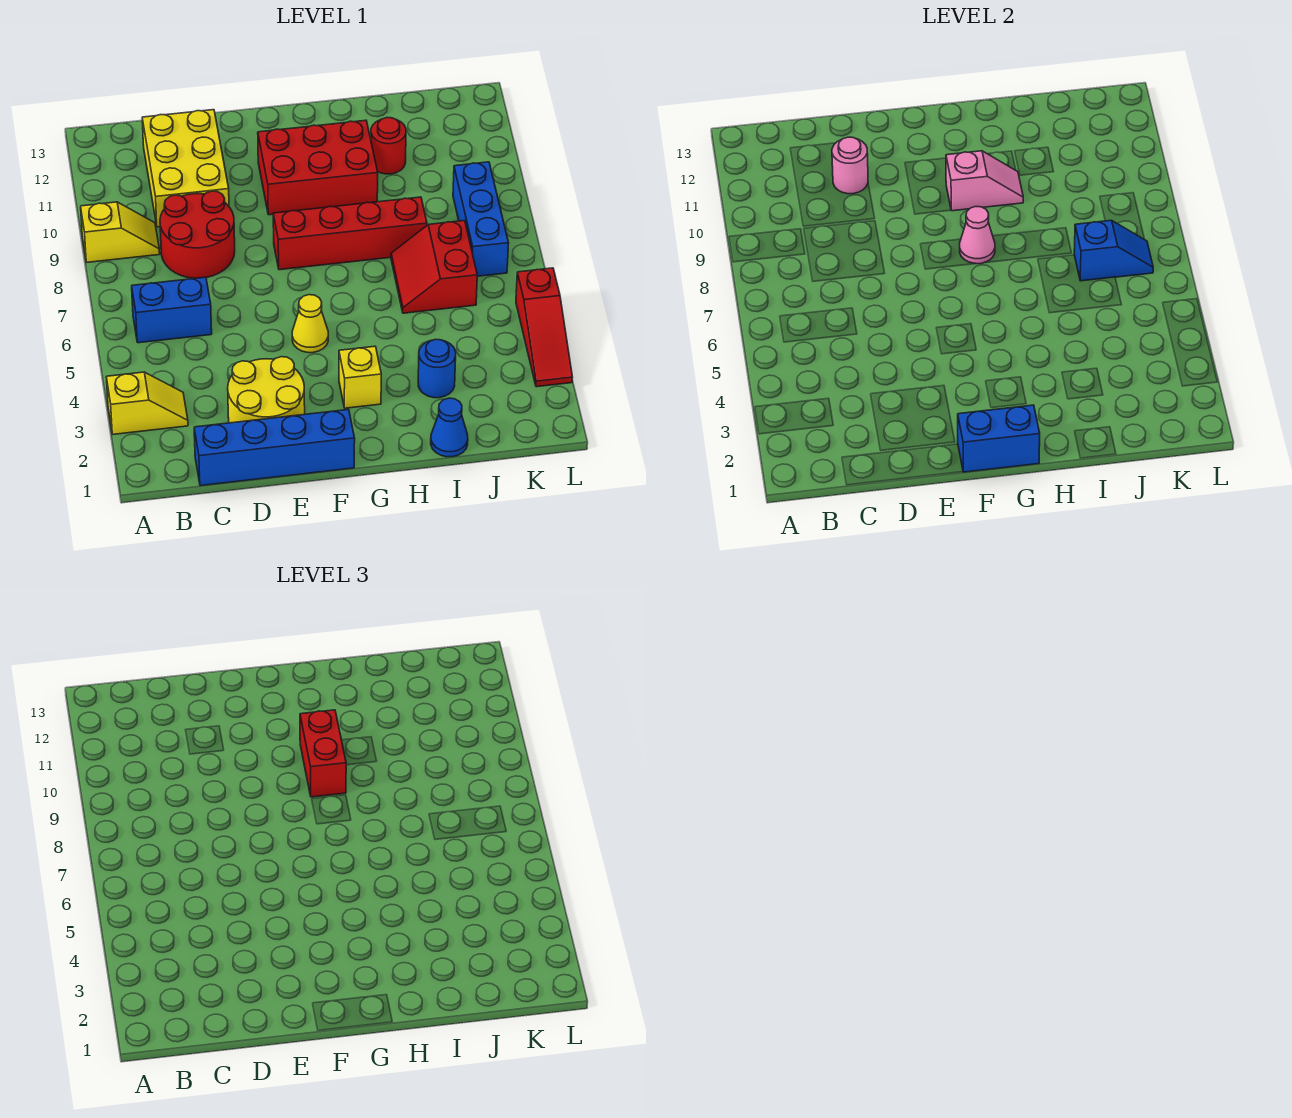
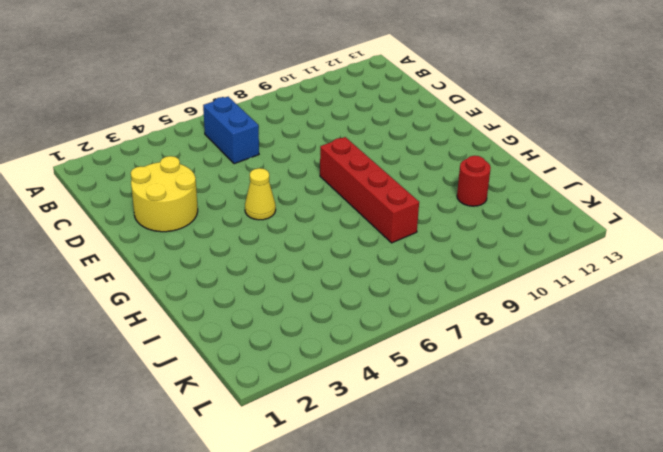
none -> yellow 1x2 slope [107,372,188,434]
none -> yellow 1x2 slope [81,202,160,262]
none -> blue 1x4 brick [194,410,355,486]

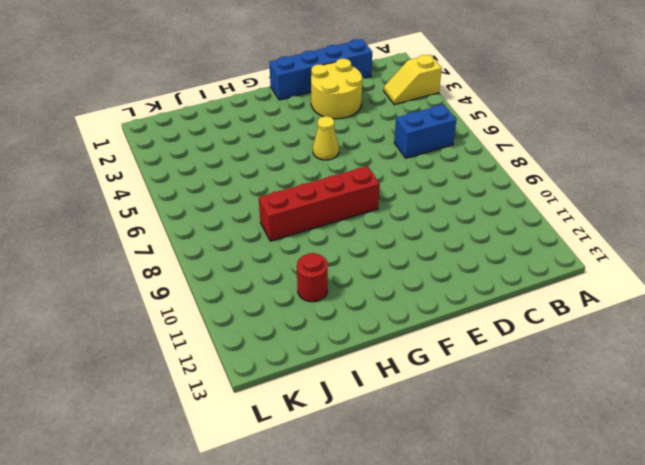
none -> yellow 1x2 slope [81,202,160,262]
none -> red 2x2 round brick [160,191,235,278]
none -> yellow 2x3 brick [142,110,229,227]

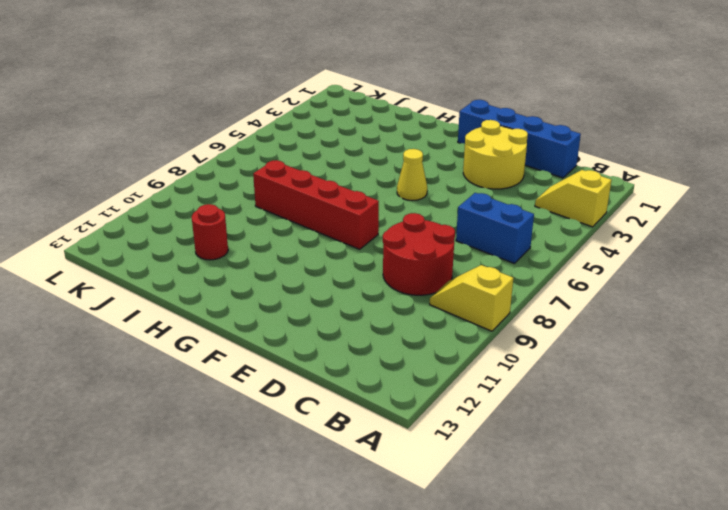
none -> yellow 2x3 brick [142,110,229,227]
none -> red 2x3 brick [258,120,378,215]
none -> yellow 1x1 brick [339,346,381,408]

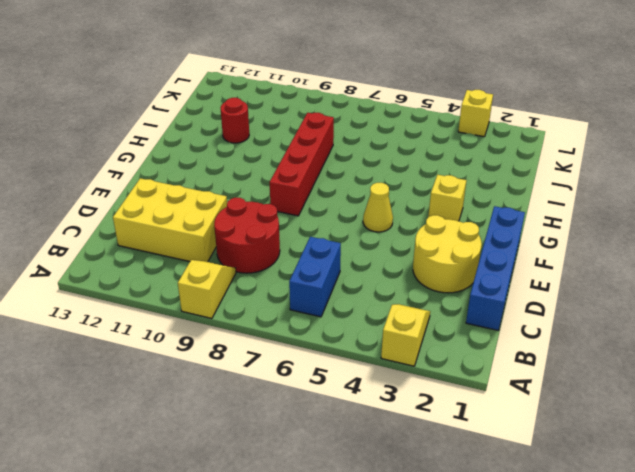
yellow 1x1 brick [458,90,493,137] -> red 1x3 slope [516,268,573,387]
none -> red 2x3 brick [258,120,378,215]
none -> blue 1x1 cone [431,398,468,457]
none -> blue 1x1 round brick [418,339,456,398]

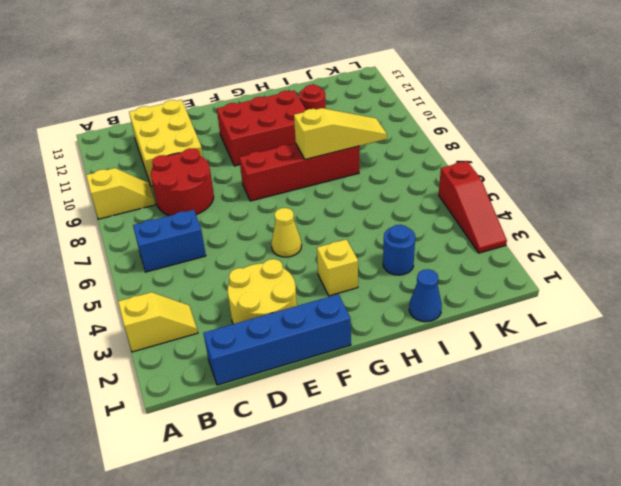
yellow 1x3 slope [294,108,387,159] -> none
none -> red 2x2 slope [391,221,477,313]
none -> blue 1x3 brick [453,162,509,276]
none -> pink 1x1 round brick [832,137,868,194]

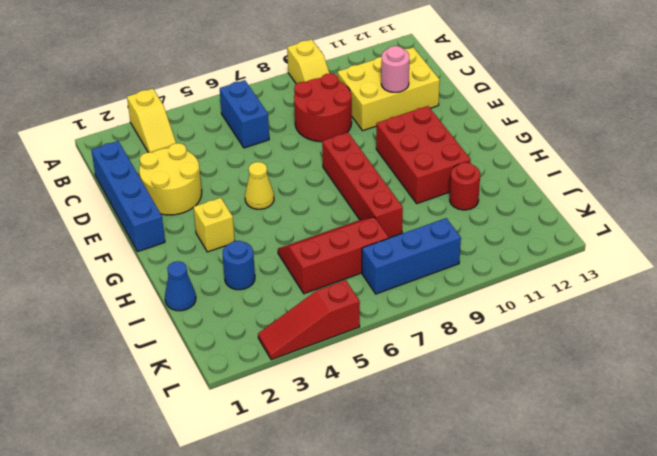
red 2x3 slope [278,217,389,294] -> red 2x2 slope [391,221,477,313]
none -> blue 1x2 brick [958,405,1040,472]
none -> pink 1x1 cone [960,207,995,264]
none -> pink 1x2 slope [946,151,1023,211]

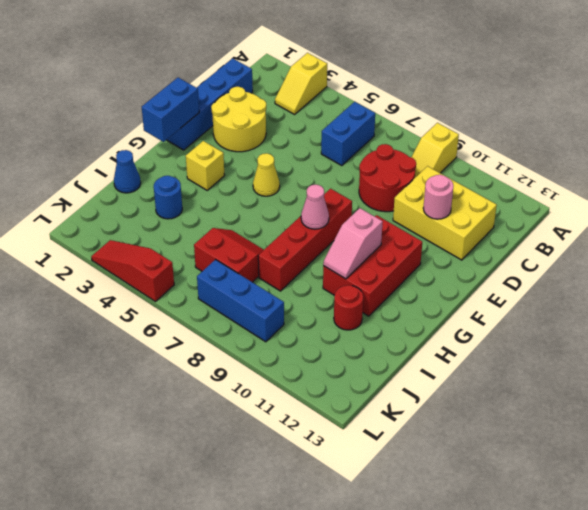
none -> blue 1x2 slope [1074,220,1153,281]
none -> red 1x2 brick [300,710,346,797]

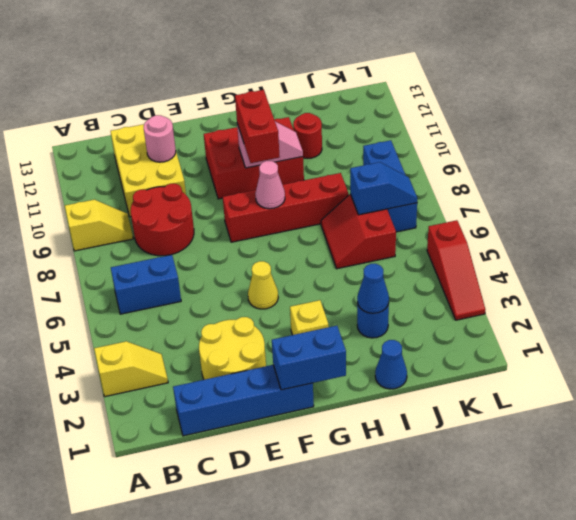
blue 1x1 cone [357,264,389,313] -> none

